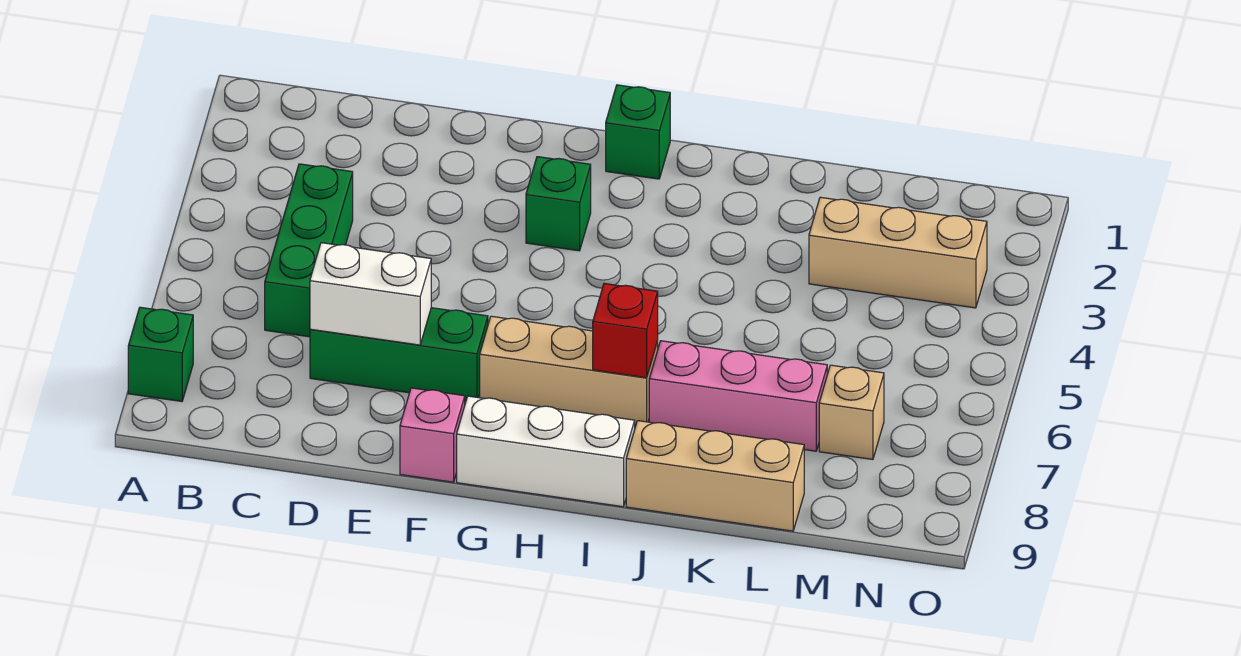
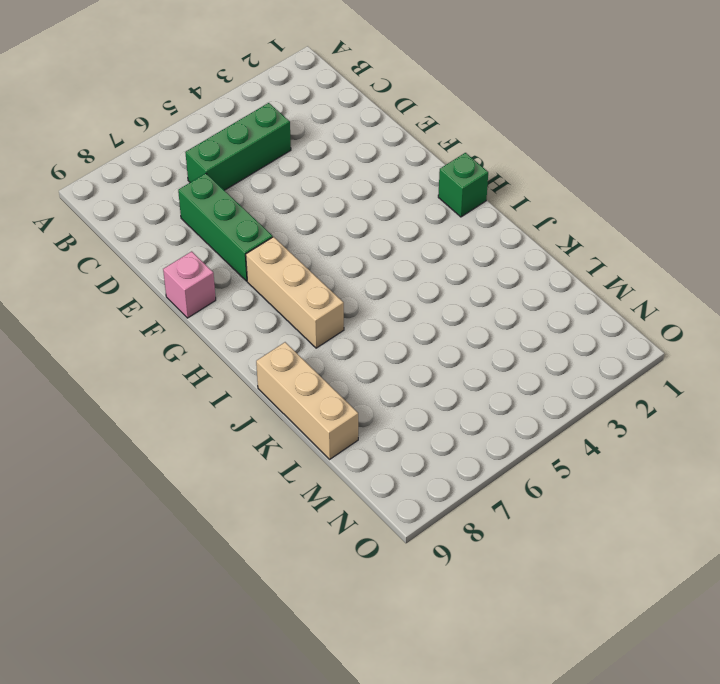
none -> green 1x1 brick [128,307,193,402]
none -> green 1x1 brick [526,157,591,251]
none -> white 1x3 brick [457,396,635,507]

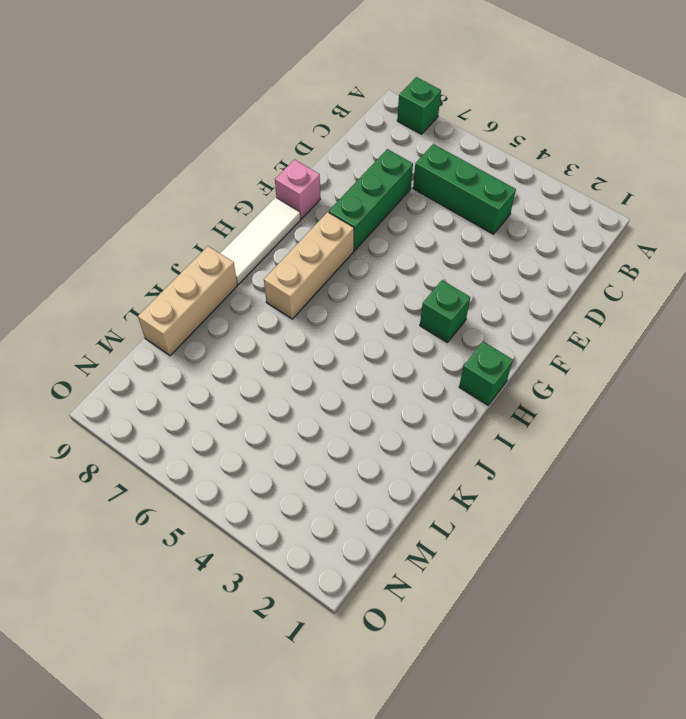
white 1x3 tile [220,198,301,284] -> white 1x3 brick [457,396,635,507]
none -> pink 1x3 brick [649,341,827,451]
none -> tan 1x3 brick [809,197,987,308]
none -> tan 1x1 brick [819,365,884,459]

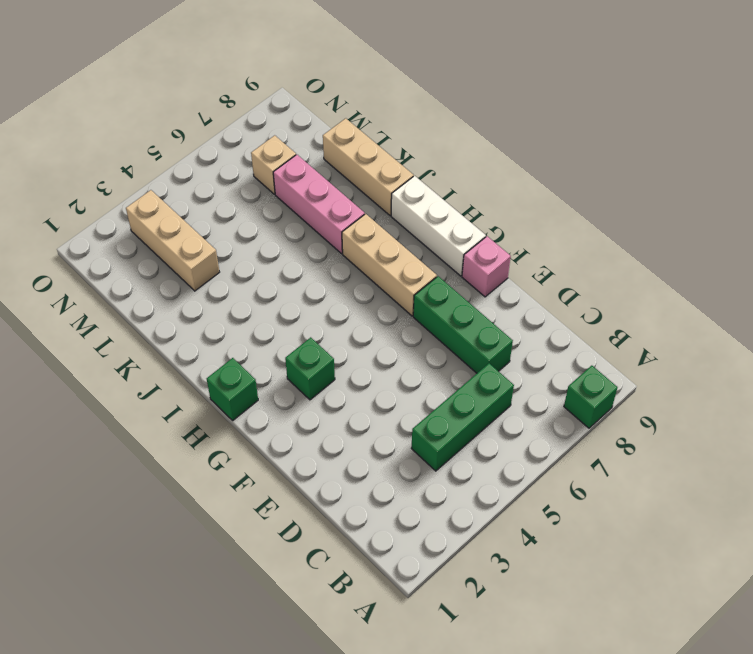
none -> white 1x2 brick [310,243,431,345]
none -> red 1x1 brick [593,284,658,378]

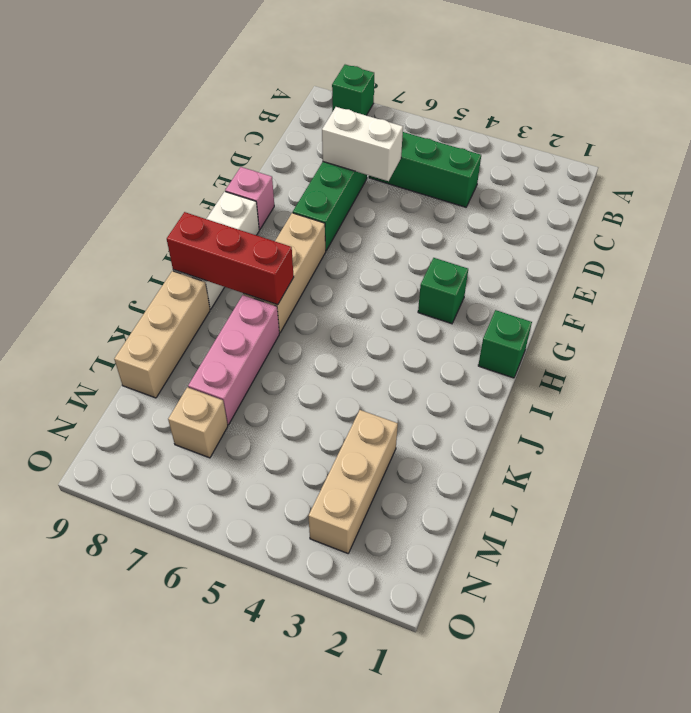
white 1x2 brick [322,107,403,181] -> white 1x2 brick turned to [310,243,431,345]
red 1x3 brick [167,212,294,305] -> red 1x1 brick [593,284,658,378]

